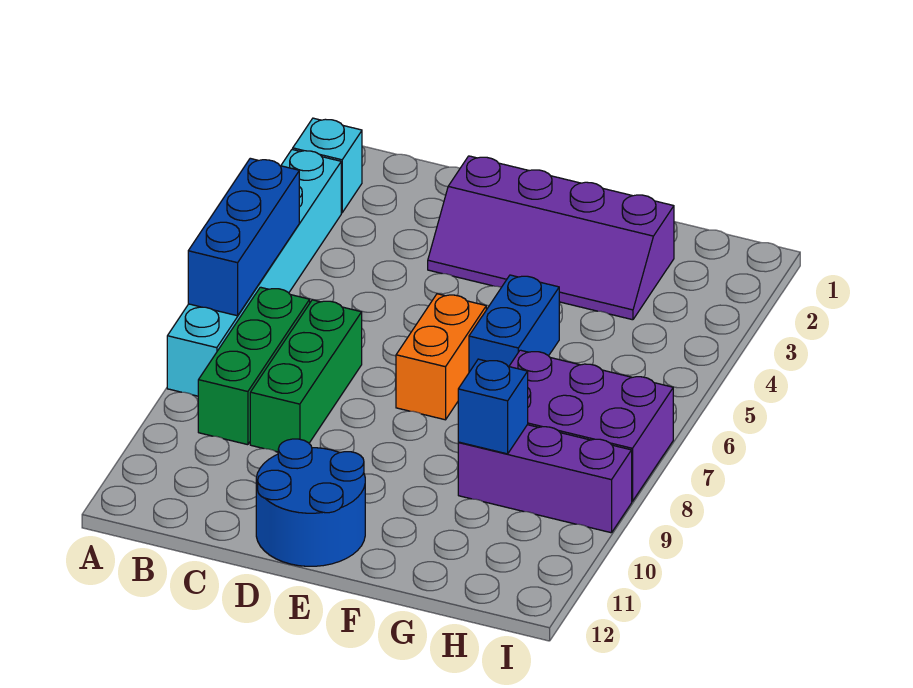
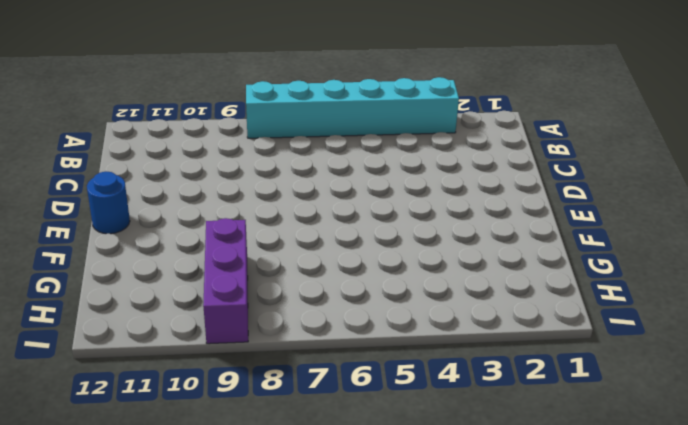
blue 1x1 round brick [87,171,130,234] -> blue 2x2 round brick [256,439,365,566]
none -> cyan 1x1 brick [293,118,362,213]
none -> green 1x3 brick [198,287,310,445]
none -> green 1x3 brick [250,300,362,452]

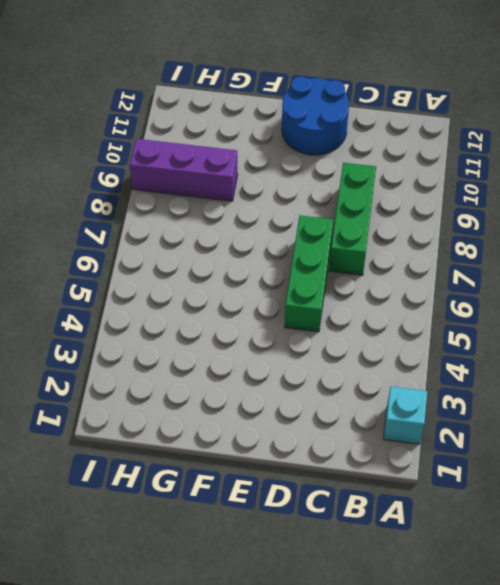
green 1x3 brick [285,216,333,332] -> green 1x3 brick moved to [198,287,310,445]
none -> cyan 1x6 brick [167,149,341,396]
none -> purple 2x4 slope [428,156,674,320]
none -> orange 1x2 brick [396,294,486,420]

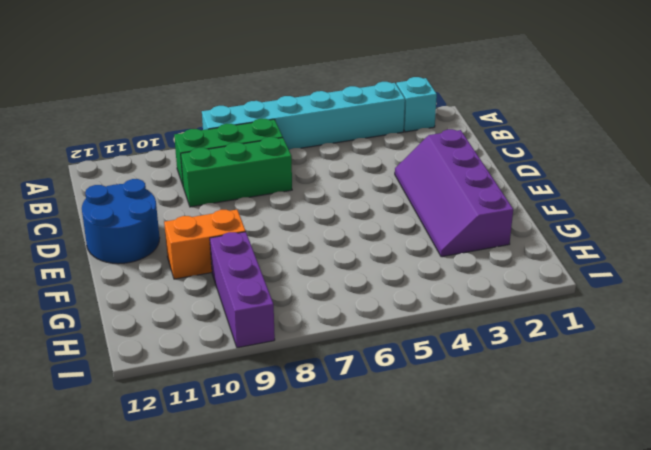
orange 1x2 brick [164,210,246,279] -> orange 1x2 brick moved to [396,294,486,420]
none -> blue 1x2 brick [469,275,559,372]
none -> purple 2x3 brick [509,350,673,501]
none -> blue 1x3 brick [188,158,299,316]

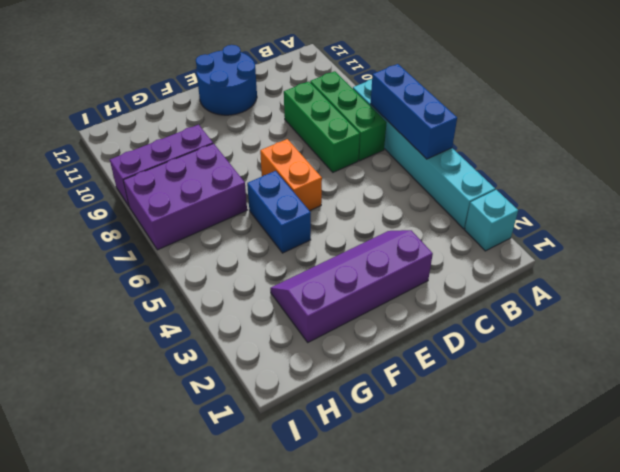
none -> blue 1x1 brick [458,359,528,454]

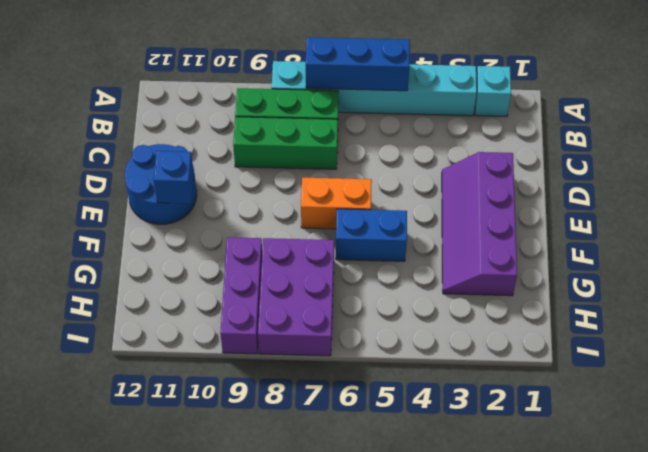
blue 1x1 brick [154,151,194,204] -> blue 1x1 brick moved to [458,359,528,454]

